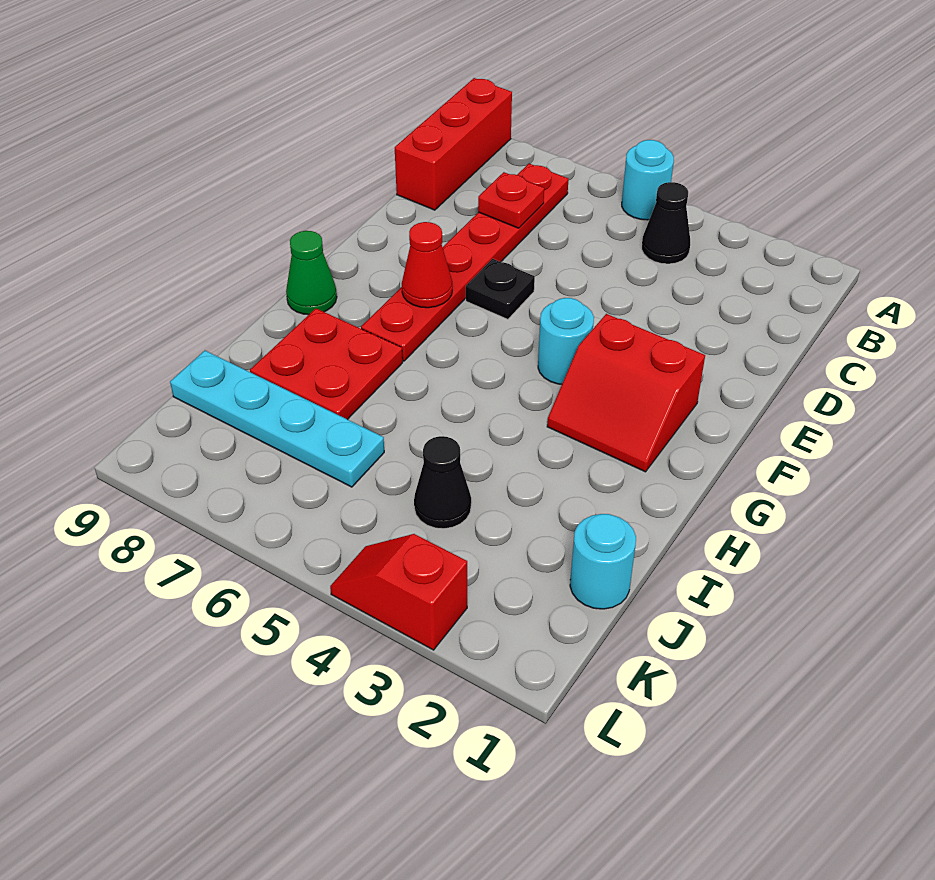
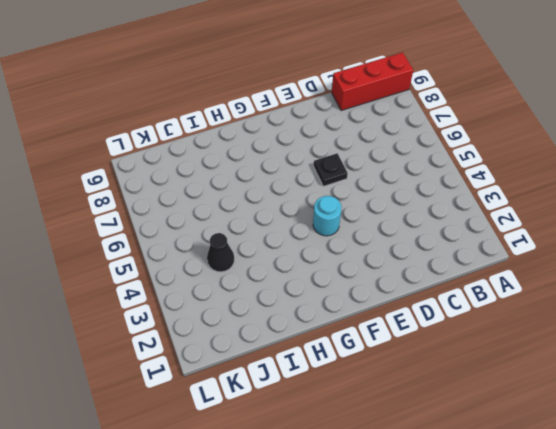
none -> cyan 1x1 round brick [622,140,674,220]
none -> black 1x1 cone [642,182,690,264]
none -> red 1x6 plate [361,164,568,361]

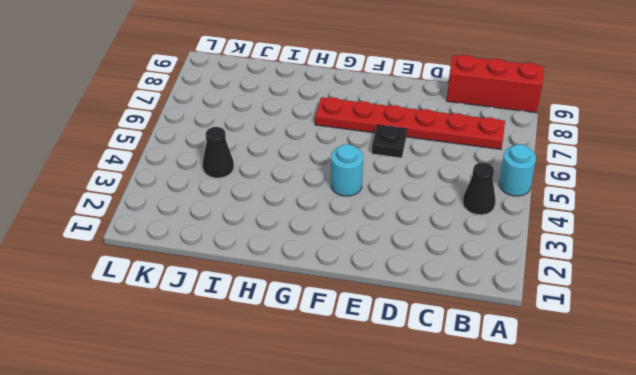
none -> red 2x2 slope [547,314,705,472]
none -> green 1x1 cone [286,231,337,315]
none -> red 2x2 plate [250,309,403,420]

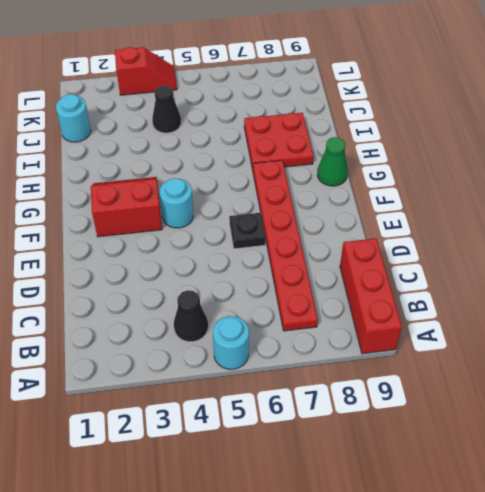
none -> cyan 1x4 plate [170,351,384,487]
none -> red 1x1 plate [478,172,544,228]
none -> red 1x1 cone [402,222,452,308]

